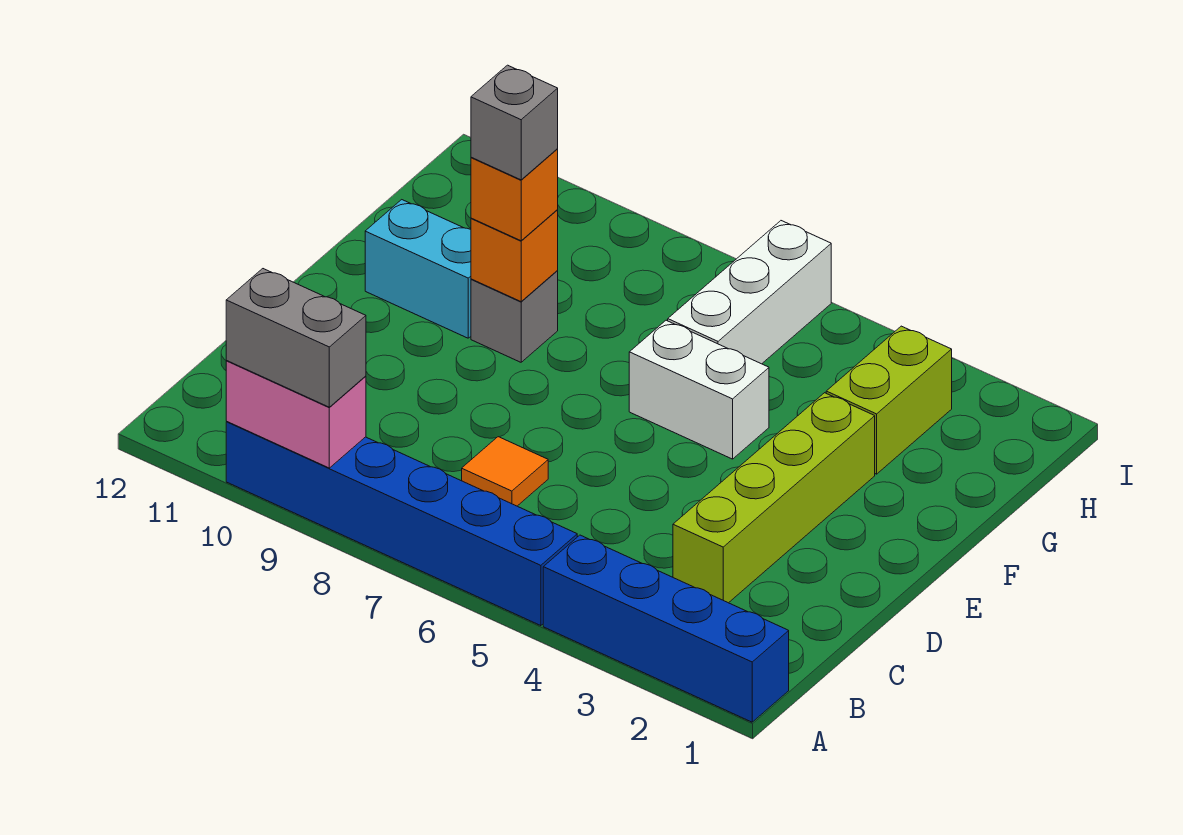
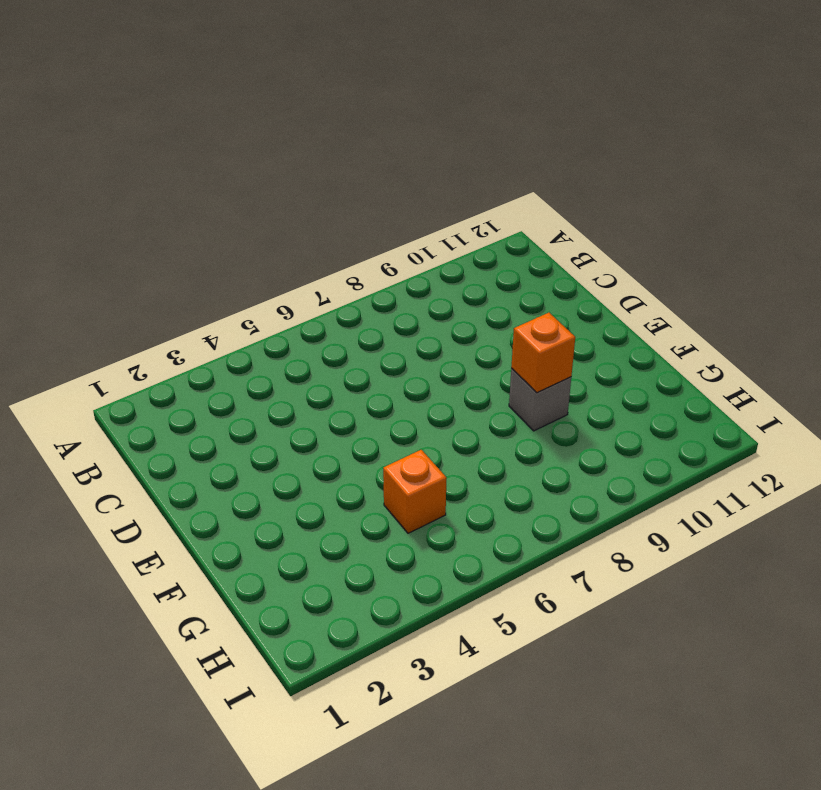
orange 1x1 brick [383,450,446,533] -> orange 1x1 brick moved to [471,149,558,241]
none -> blue 1x4 brick [543,535,789,722]
none -> blue 1x6 brick [226,422,577,626]
none -> lime 1x4 brick [673,393,875,603]

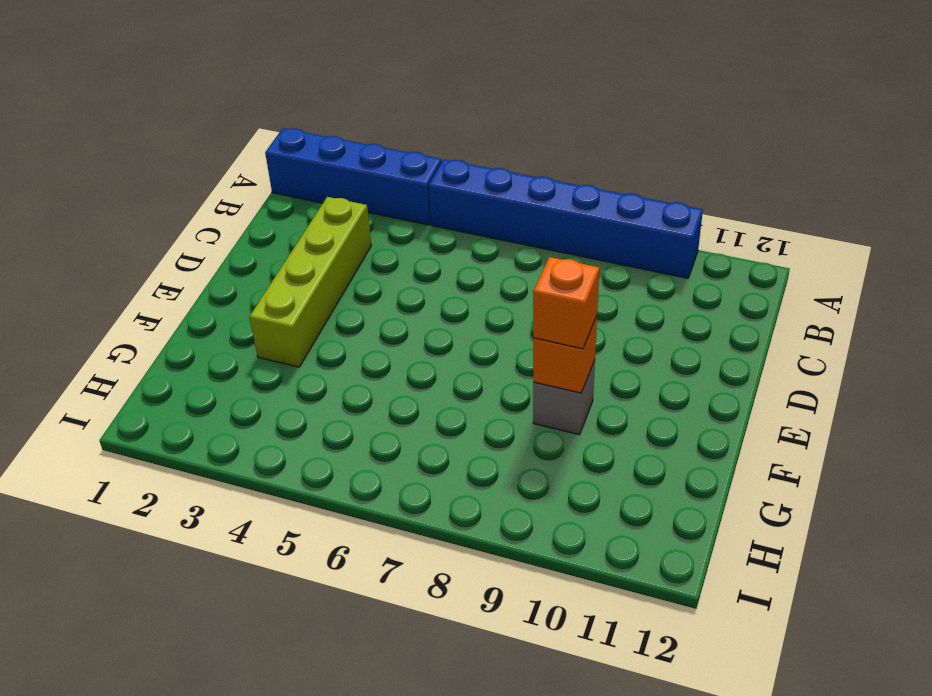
none -> orange 1x1 tile [462,437,548,506]
none -> white 1x2 brick [629,320,769,459]
none -> cyan 1x2 brick [365,200,471,338]

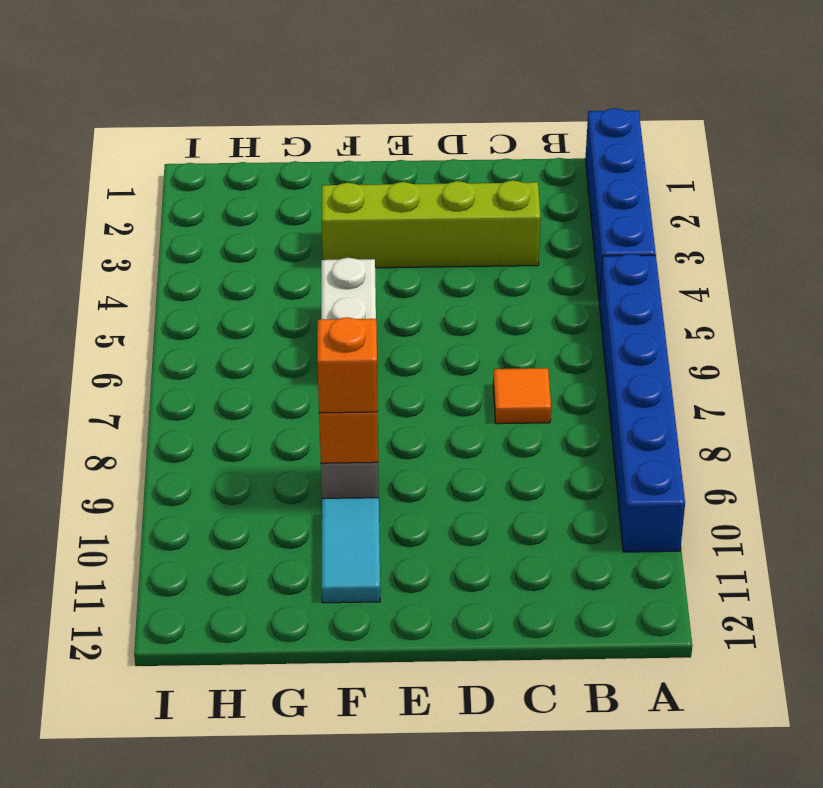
cyan 1x2 tile [322,498,380,603] -> cyan 1x2 brick [365,200,471,338]
none -> lime 1x2 brick [826,326,952,474]
none -> white 1x3 brick [668,221,831,364]
none -> pink 1x2 brick [226,361,366,468]

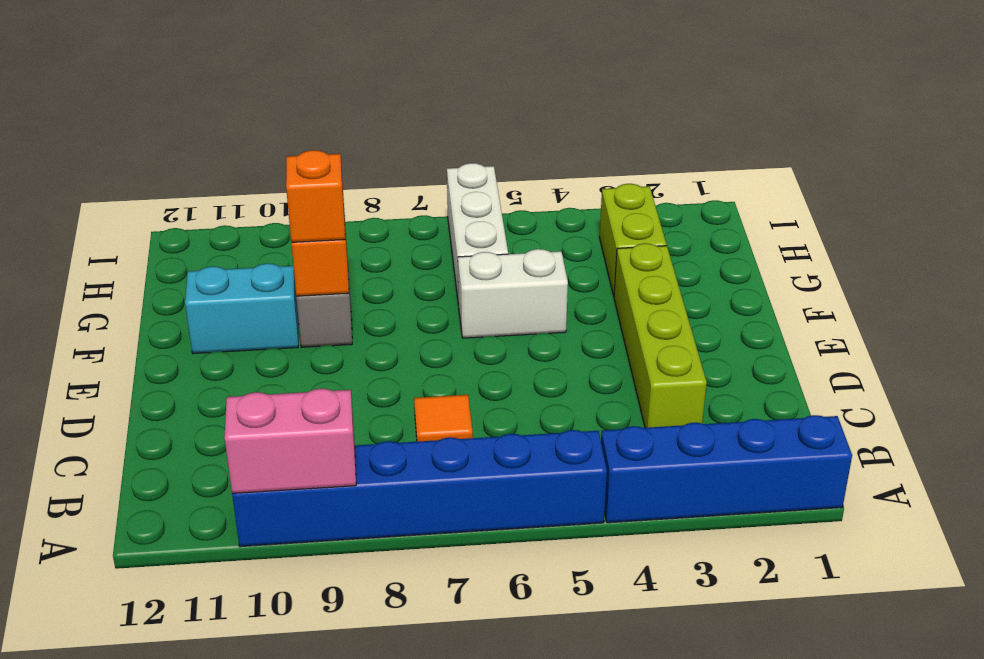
none -> grey 1x2 brick [226,269,366,407]
none -> grey 1x1 brick [471,65,558,180]

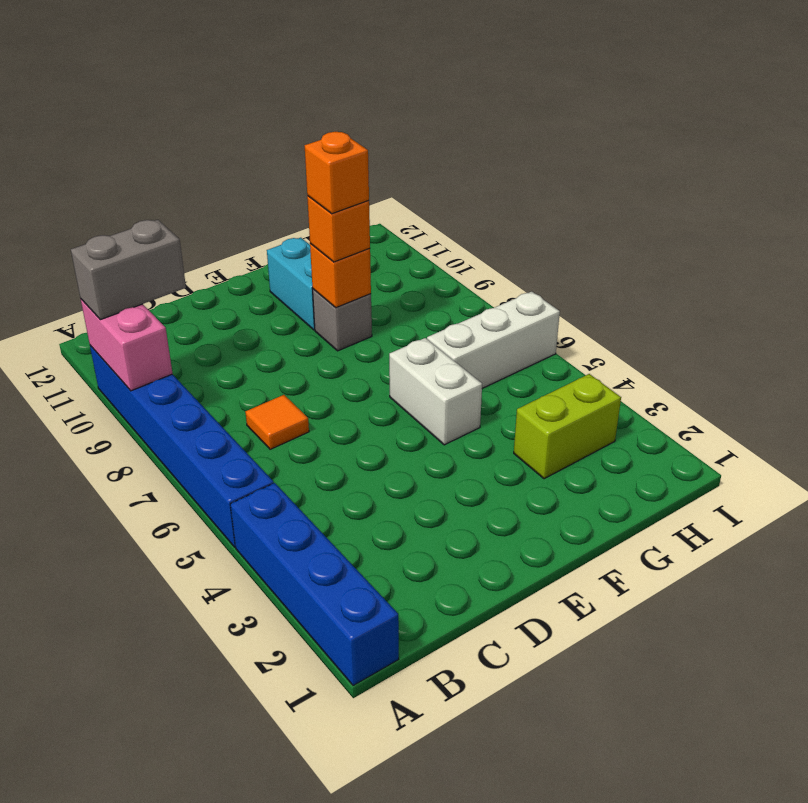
grey 1x2 brick [71,220,186,320] -> grey 1x2 brick turned to [226,269,366,407]
orange 1x1 brick [305,132,369,214] -> grey 1x1 brick [471,65,558,180]
none -> lime 1x4 brick [673,393,875,603]

